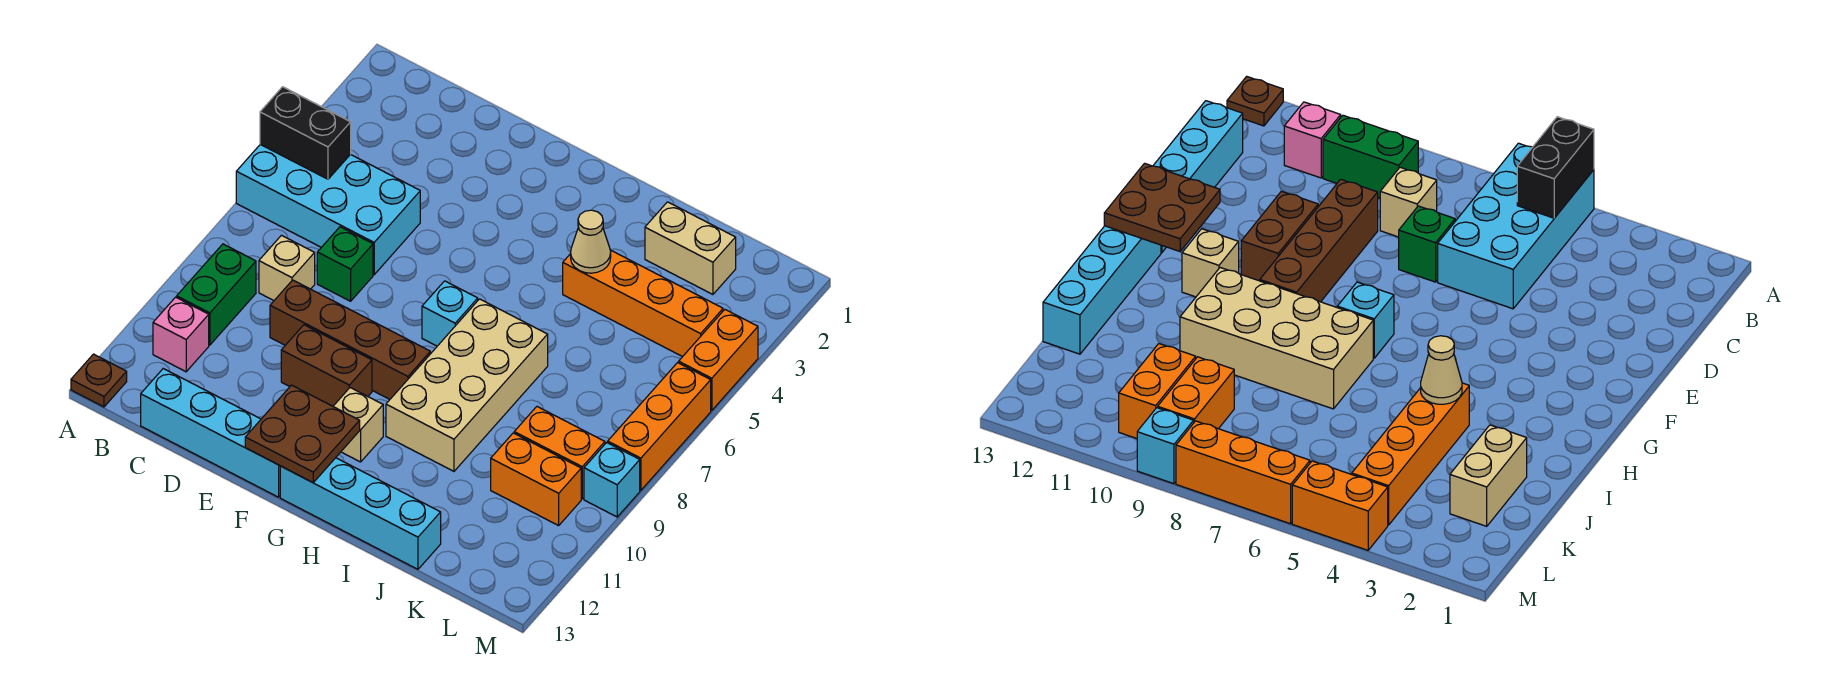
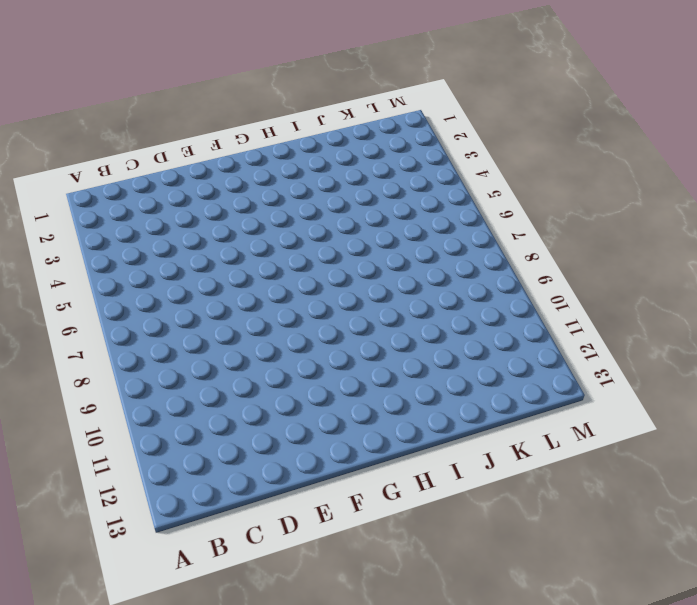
none -> cyan 2x4 brick [236,145,420,275]
none -> brown 1x1 plate [71,354,127,407]
none -> green 1x2 brick [177,244,256,345]

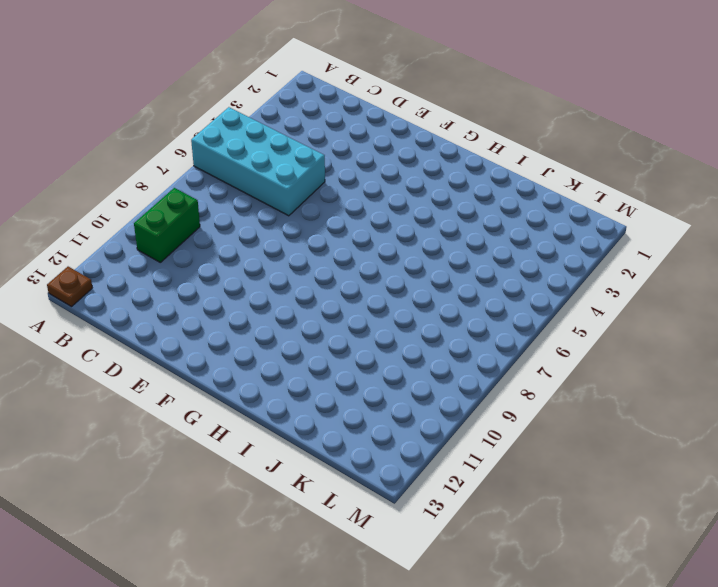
none -> pink 1x1 brick [153,297,209,372]
none -> tan 1x1 brick [259,235,315,300]
none -> cyan 1x4 brick [141,369,280,497]

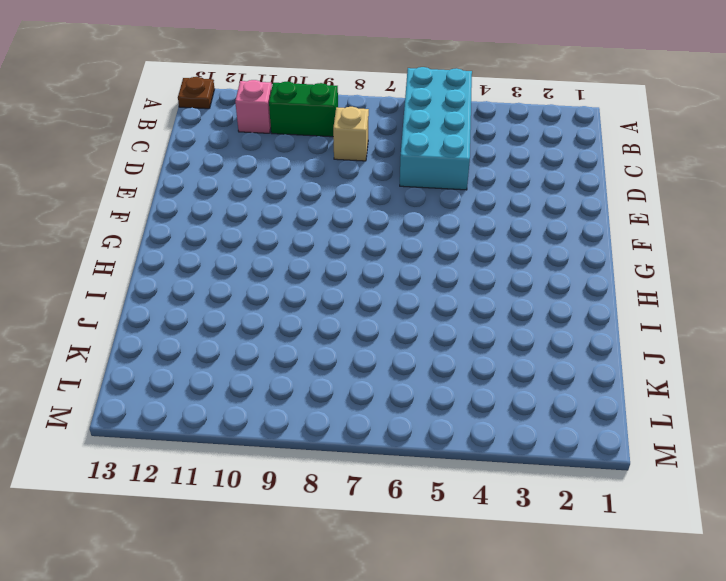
none -> cyan 1x4 brick [141,369,280,497]
none -> green 1x1 brick [317,227,373,301]
none -> brown 1x4 brick [270,280,430,399]

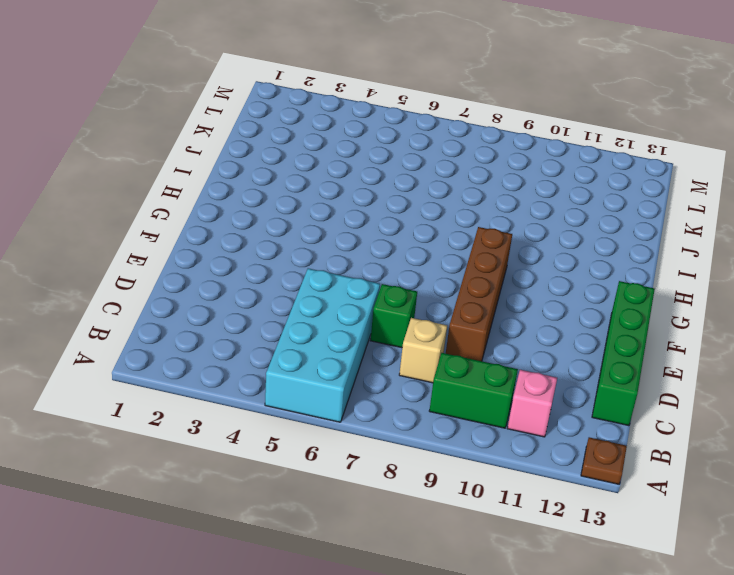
green 1x4 brick [592,281,655,426] -> cyan 1x4 brick [141,369,280,497]
none -> brown 1x2 brick [281,325,372,406]
none -> cyan 1x1 brick [422,281,478,346]
none -> tan 1x1 brick [333,388,383,462]

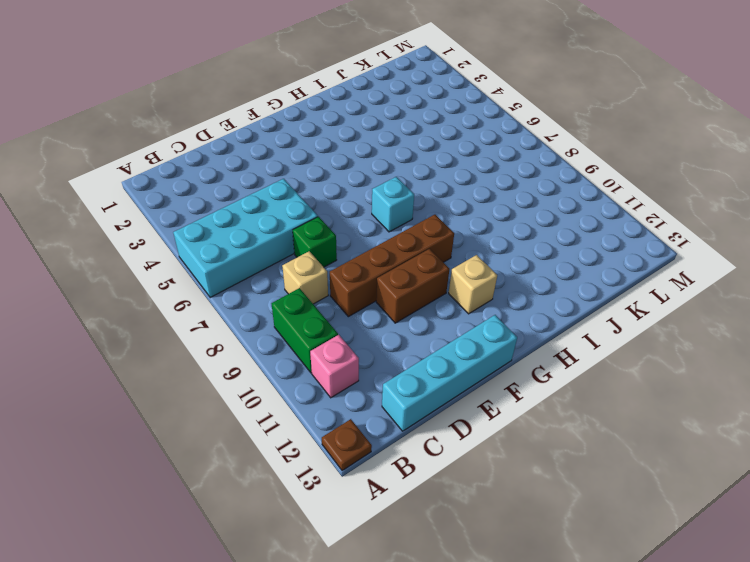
none -> cyan 1x4 brick [280,458,441,569]
none -> tan 2x4 brick [386,299,548,471]
none -> orange 1x4 brick [563,250,723,357]

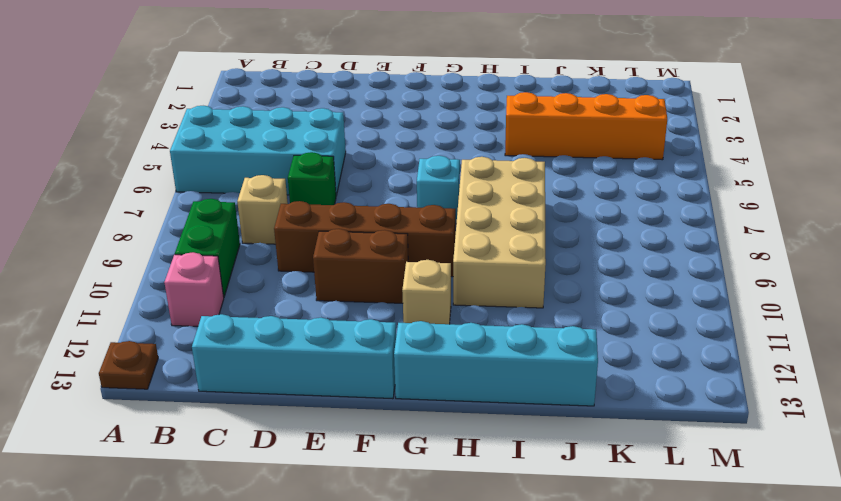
none -> tan 1x2 brick [645,202,736,294]
none -> orange 1x2 brick [514,407,605,499]
none -> orange 1x2 brick [491,433,581,526]

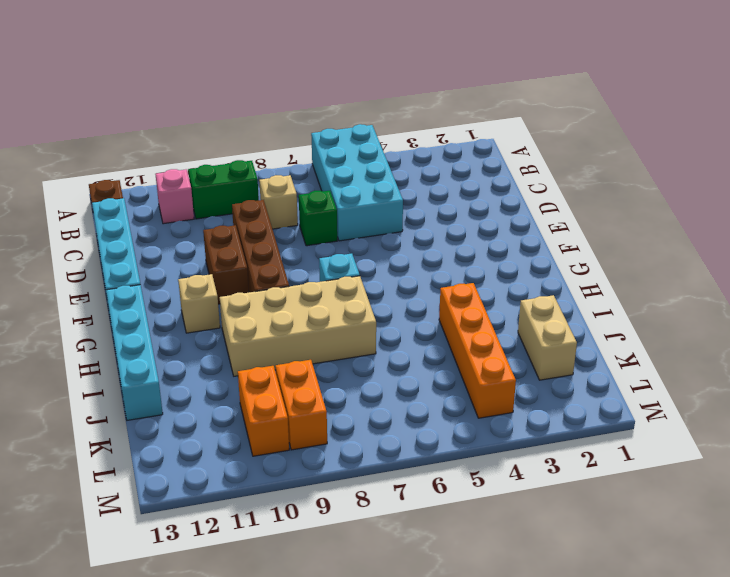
none -> orange 1x2 brick [679,310,758,411]
none -> orange 1x3 brick [608,363,711,490]
none -> cyan 1x1 brick [584,442,640,517]

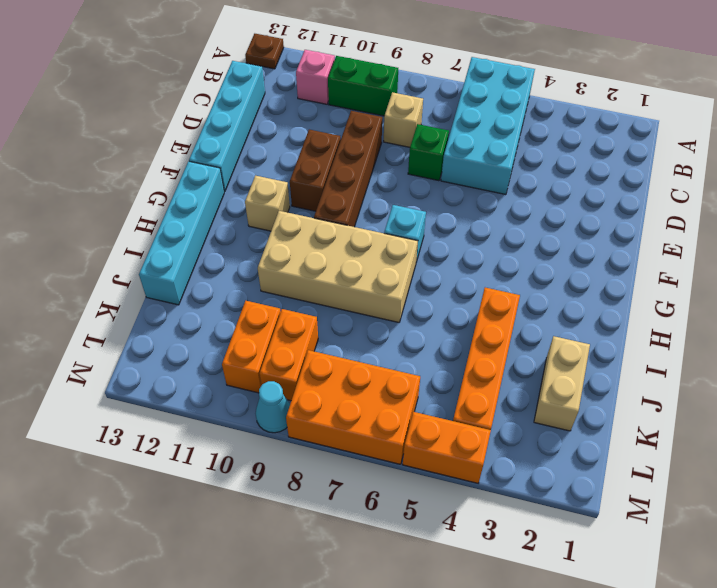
orange 2x3 brick [286,350,420,464] -> orange 1x3 brick [608,363,711,490]
cyan 1x1 cone [256,381,290,433] -> cyan 1x1 brick [584,442,640,517]
none -> black 1x2 brick [260,87,351,179]
none -> brown 2x2 plate [245,385,360,482]
none -> tan 1x1 cone [571,210,611,273]

